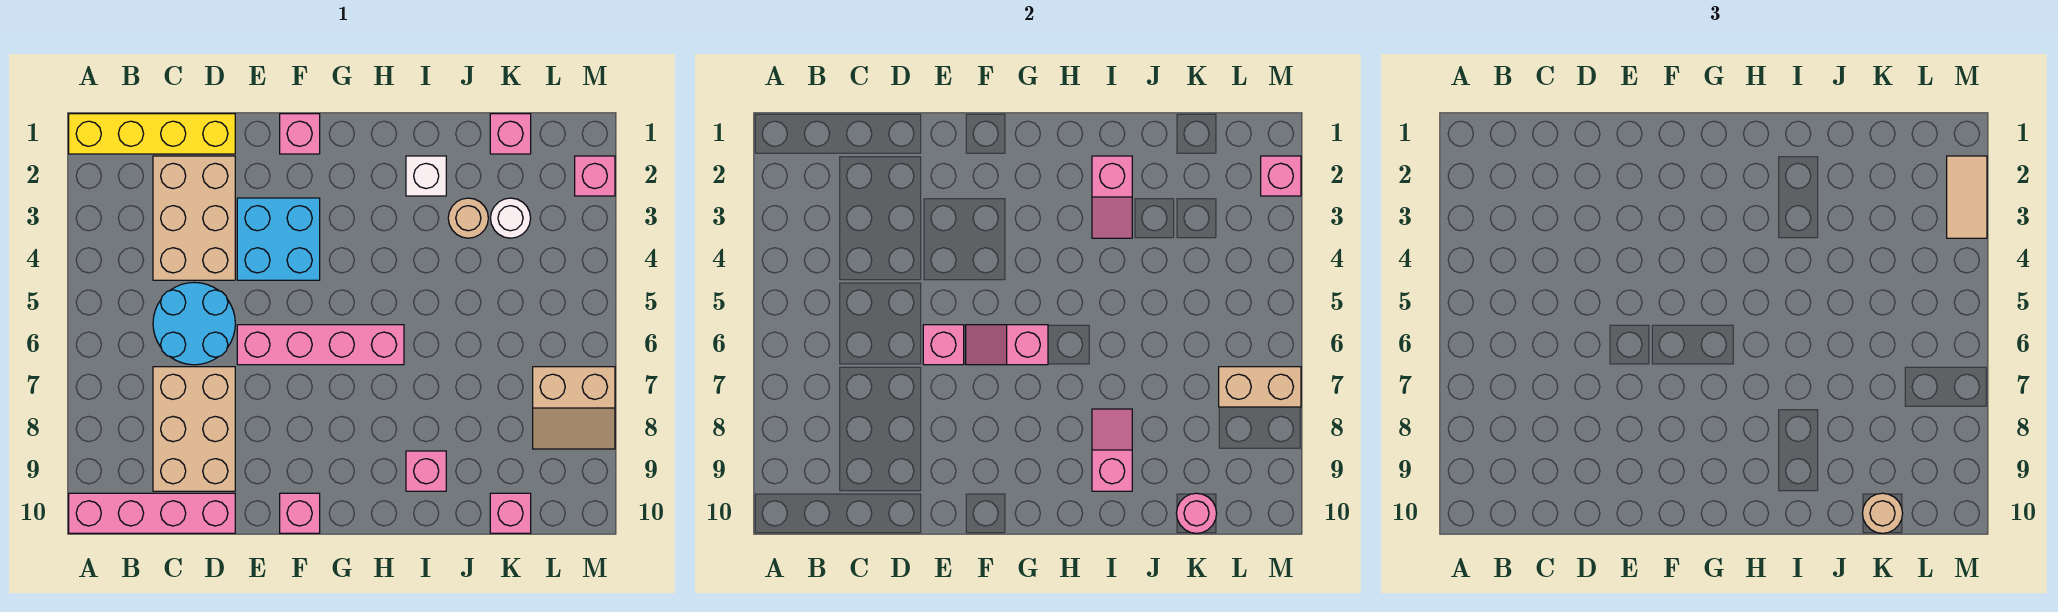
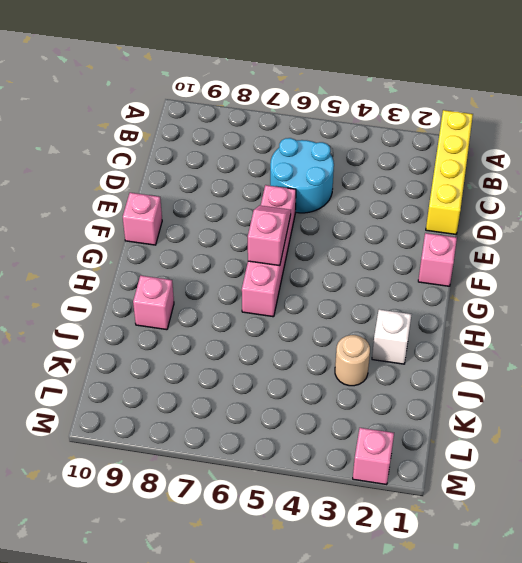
none -> pink 1x4 brick [69,493,235,533]
none -> tan 2x3 brick [153,156,235,280]
none -> tan 2x3 brick [153,367,235,491]

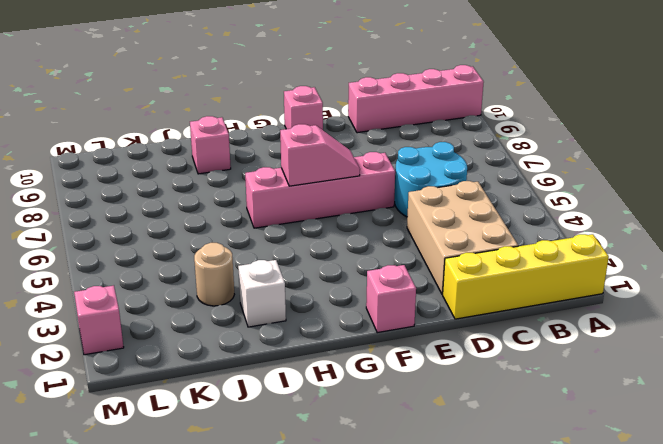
none -> tan 2x3 brick [153,367,235,491]
none -> cyan 2x2 brick [237,198,320,280]
none -> pink 1x1 brick [490,114,531,154]

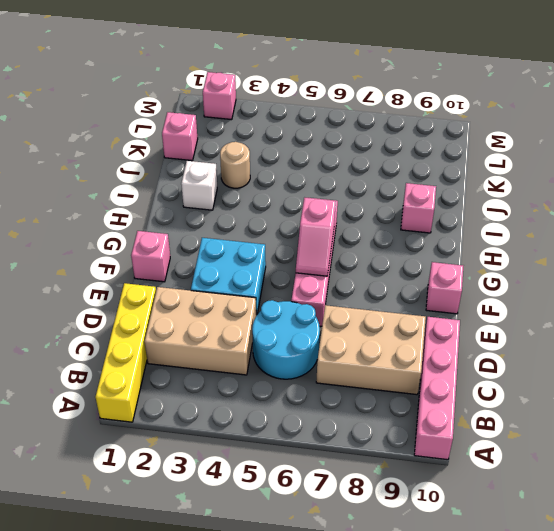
none -> white 1x1 round brick [491,198,531,238]
none -> pink 1x1 brick [490,493,531,533]
none -> tan 2x2 slope [533,367,615,449]

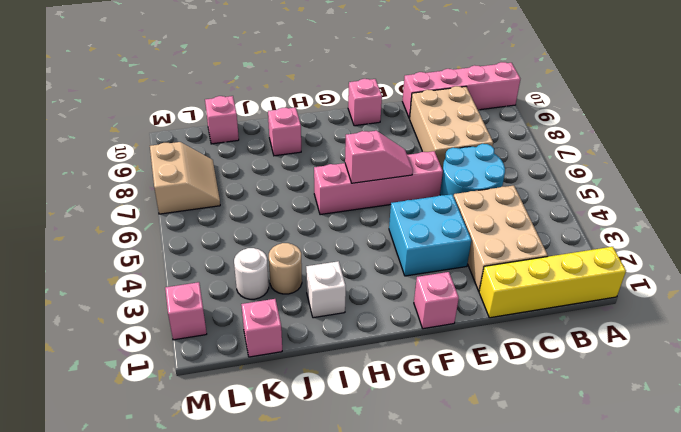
tan 2x2 slope [150,142,220,214] -> tan 2x2 slope turned to [533,367,615,449]
none -> pink 1x1 brick [923,325,964,365]
none -> pink 1x2 slope [1092,156,1132,238]
none -> pink 1x2 slope [1092,409,1132,491]

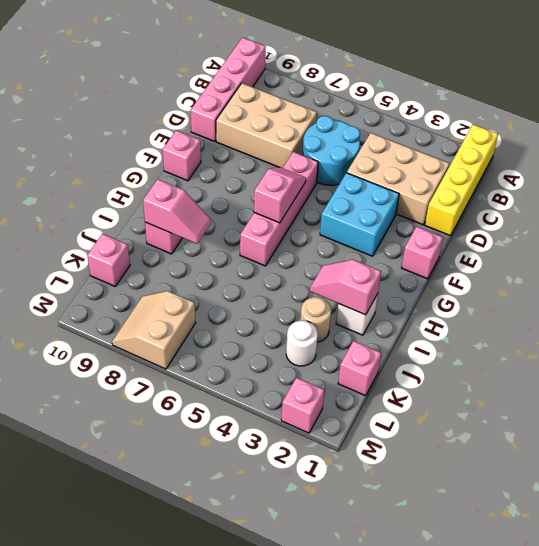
none -> pink 1x1 brick [923,325,964,365]
none -> pink 1x1 round brick [1176,493,1217,533]
none -> tan 1x2 brick [1219,367,1301,407]

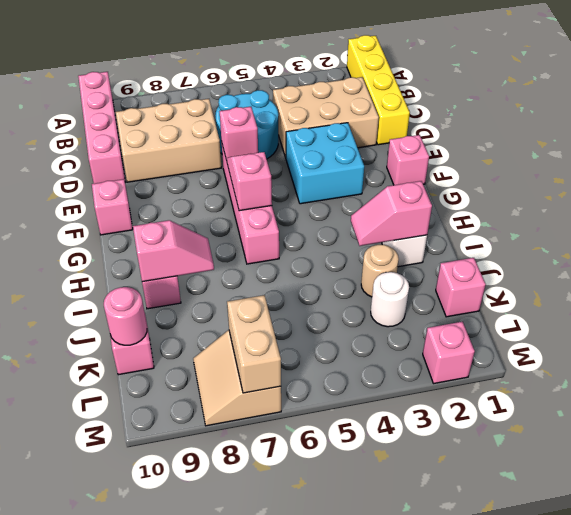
none -> pink 1x1 brick [1261,156,1301,196]
none -> tan 1x1 round brick [1862,493,1903,533]
none -> tan 1x2 tile [1947,156,1987,238]

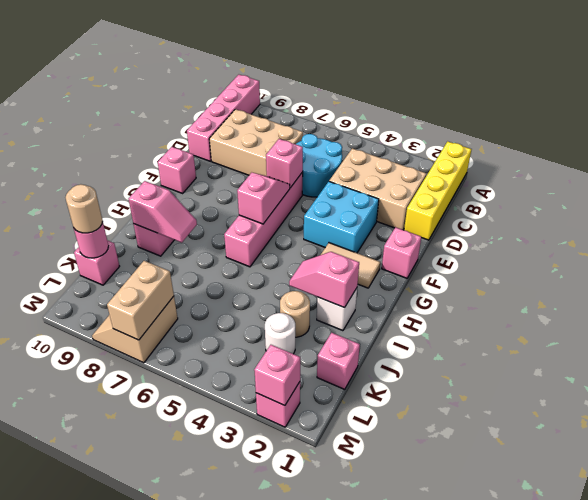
tan 1x2 tile [321,243,380,288] -> tan 1x2 tile moved to [1947,156,1987,238]

